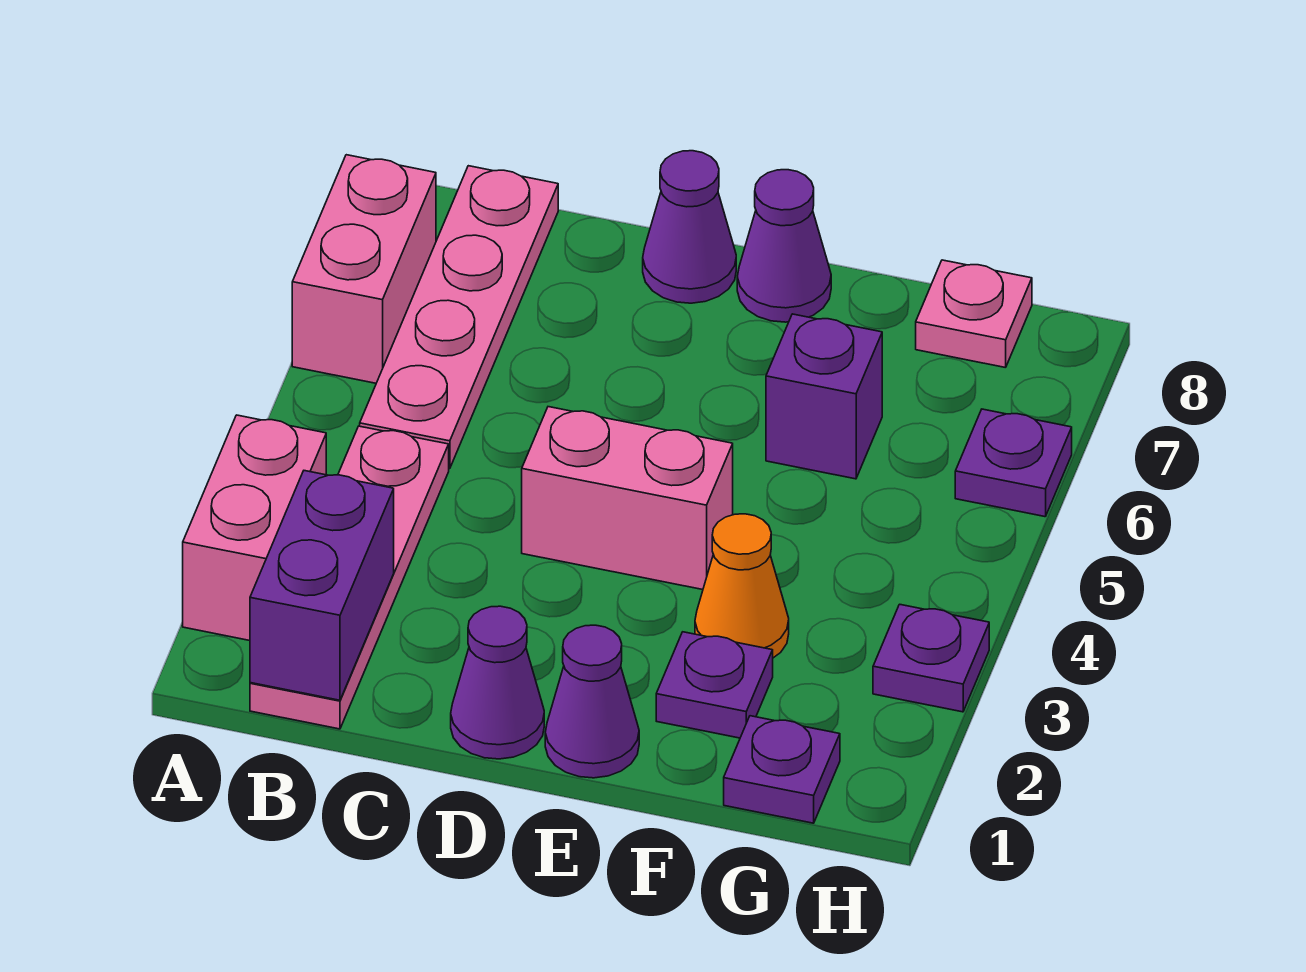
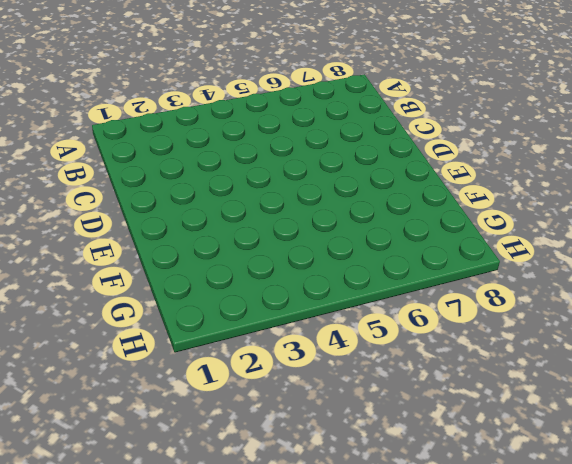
none -> pink 1x2 brick [183,415,326,641]
none -> pink 1x2 brick [292,155,436,383]
none -> pink 1x4 plate [250,426,449,729]

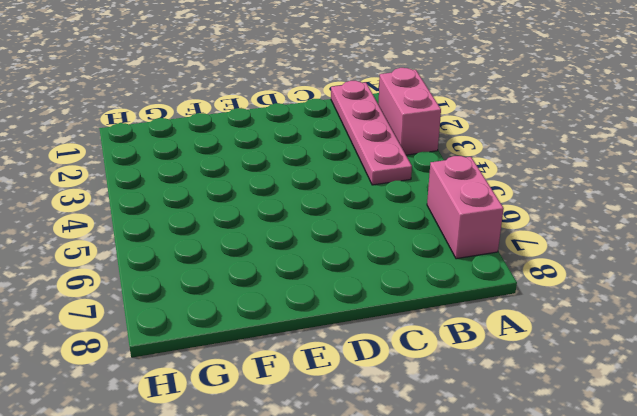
none -> pink 1x4 plate [360,166,558,469]
none -> purple 1x1 cone [451,606,544,759]
none -> pink 1x2 brick [522,407,733,590]

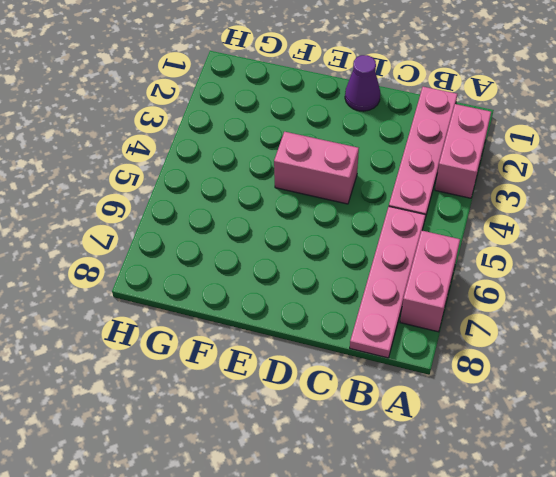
none -> purple 1x1 cone [643,151,736,303]
none -> purple 1x1 cone [545,625,639,778]
none -> purple 1x1 cone [737,170,831,322]

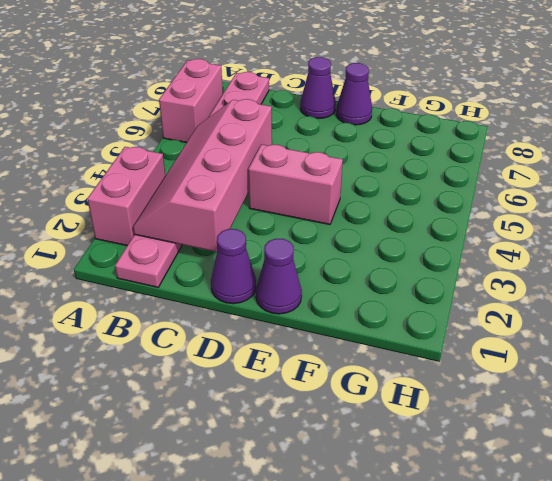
pink 2x4 slope [133,99,272,252] -> purple 1x2 brick [250,471,394,700]
none -> purple 1x1 plate [656,632,773,738]
none -> orange 1x1 cone [695,514,789,658]
none -> purple 1x1 brick [766,314,882,479]

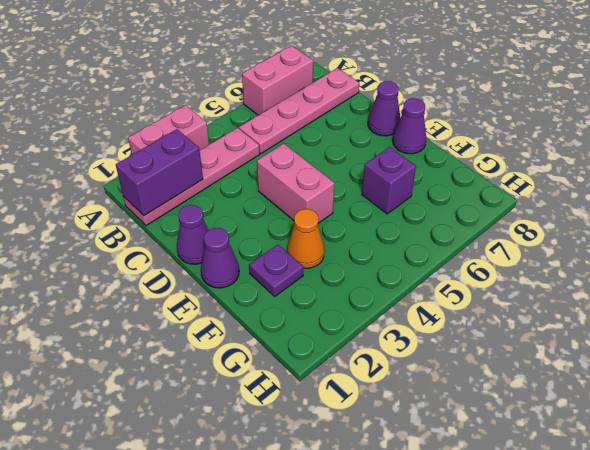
none -> purple 1x1 plate [724,716,840,823]
none -> pink 1x1 plate [916,260,1032,368]
none -> purple 1x1 plate [873,604,989,712]

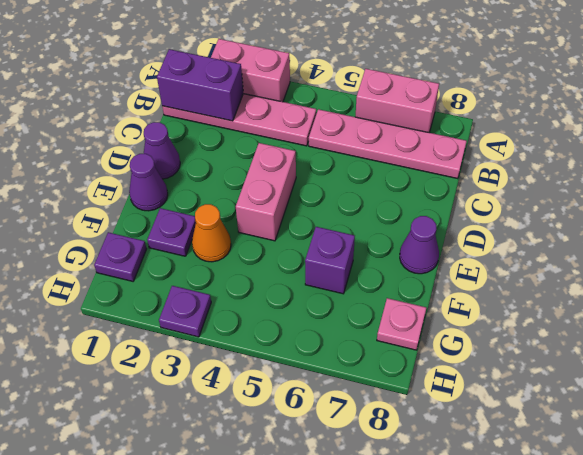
none -> purple 1x1 cone [643,151,736,303]
none -> purple 1x1 plate [955,409,1072,517]

